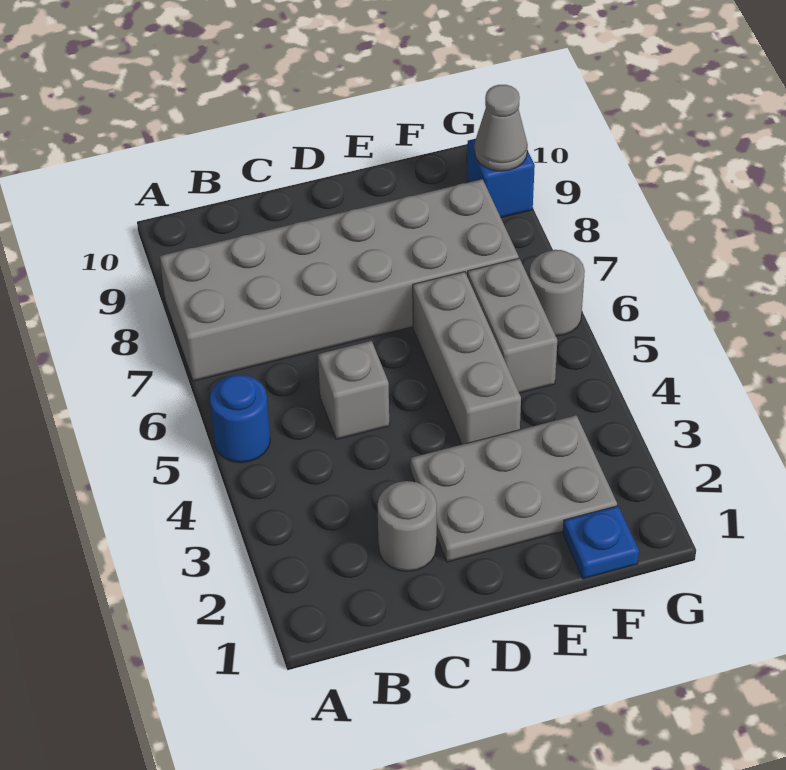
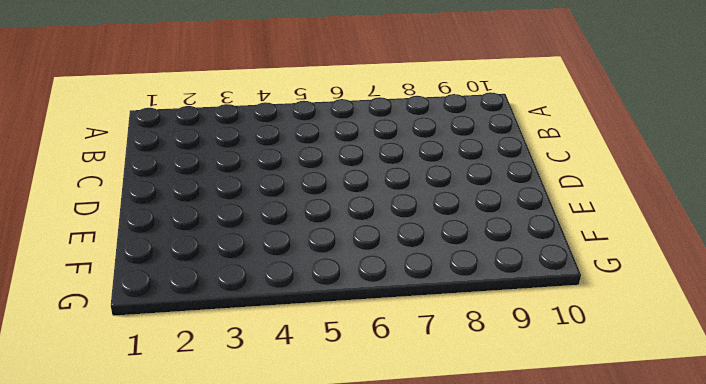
none -> blue 1x1 round brick [210,375,270,463]
none -> grey 2x6 brick [160,179,519,381]

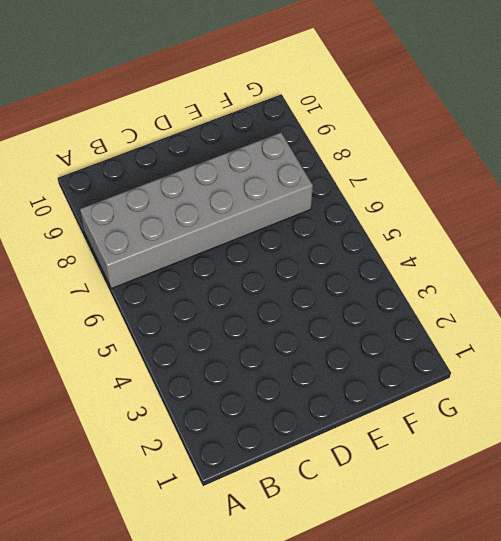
none -> blue 1x1 round brick [210,375,270,463]
none -> grey 1x1 round brick [377,481,437,571]

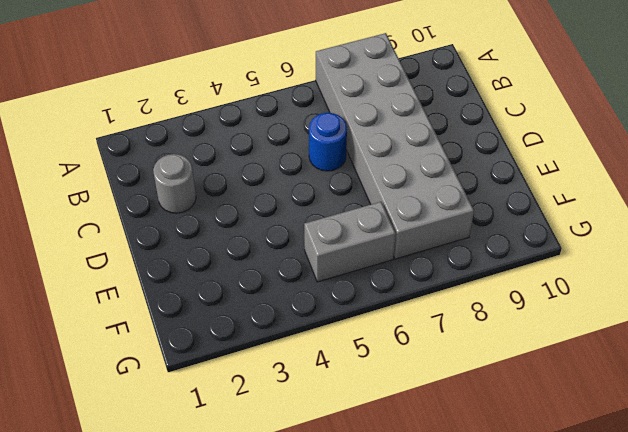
blue 1x1 round brick [309,113,347,171] -> blue 1x1 round brick moved to [210,375,270,463]
none -> grey 1x1 brick [318,341,389,440]
none -> grey 2x3 plate [411,415,617,562]

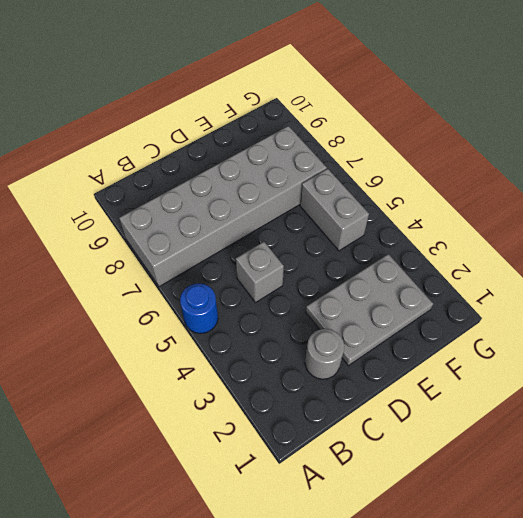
none -> grey 1x3 brick [413,272,521,444]
none -> blue 1x1 plate [563,506,639,579]

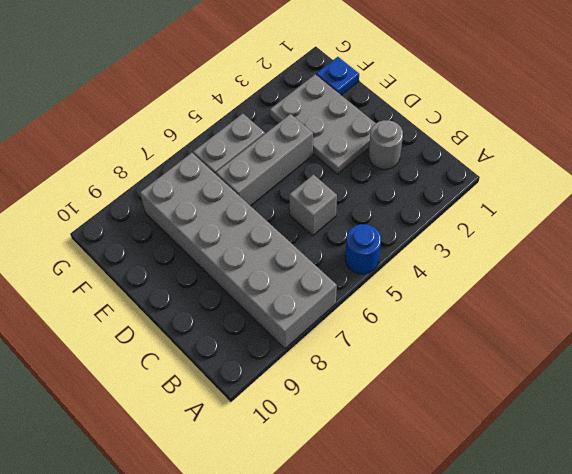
none -> grey 1x1 round brick [529,250,585,336]
none -> blue 1x1 brick [467,139,535,218]

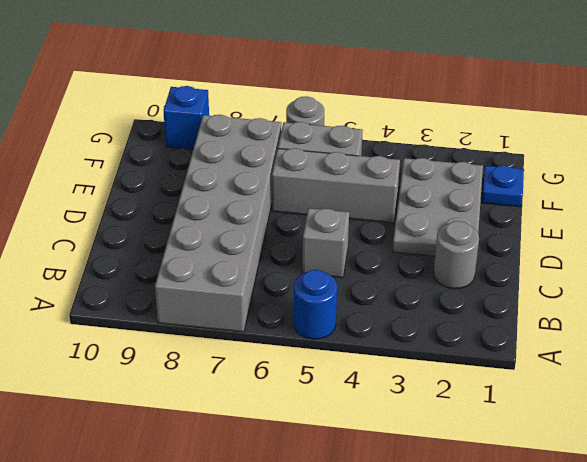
none -> grey 1x1 cone [475,85,528,171]

